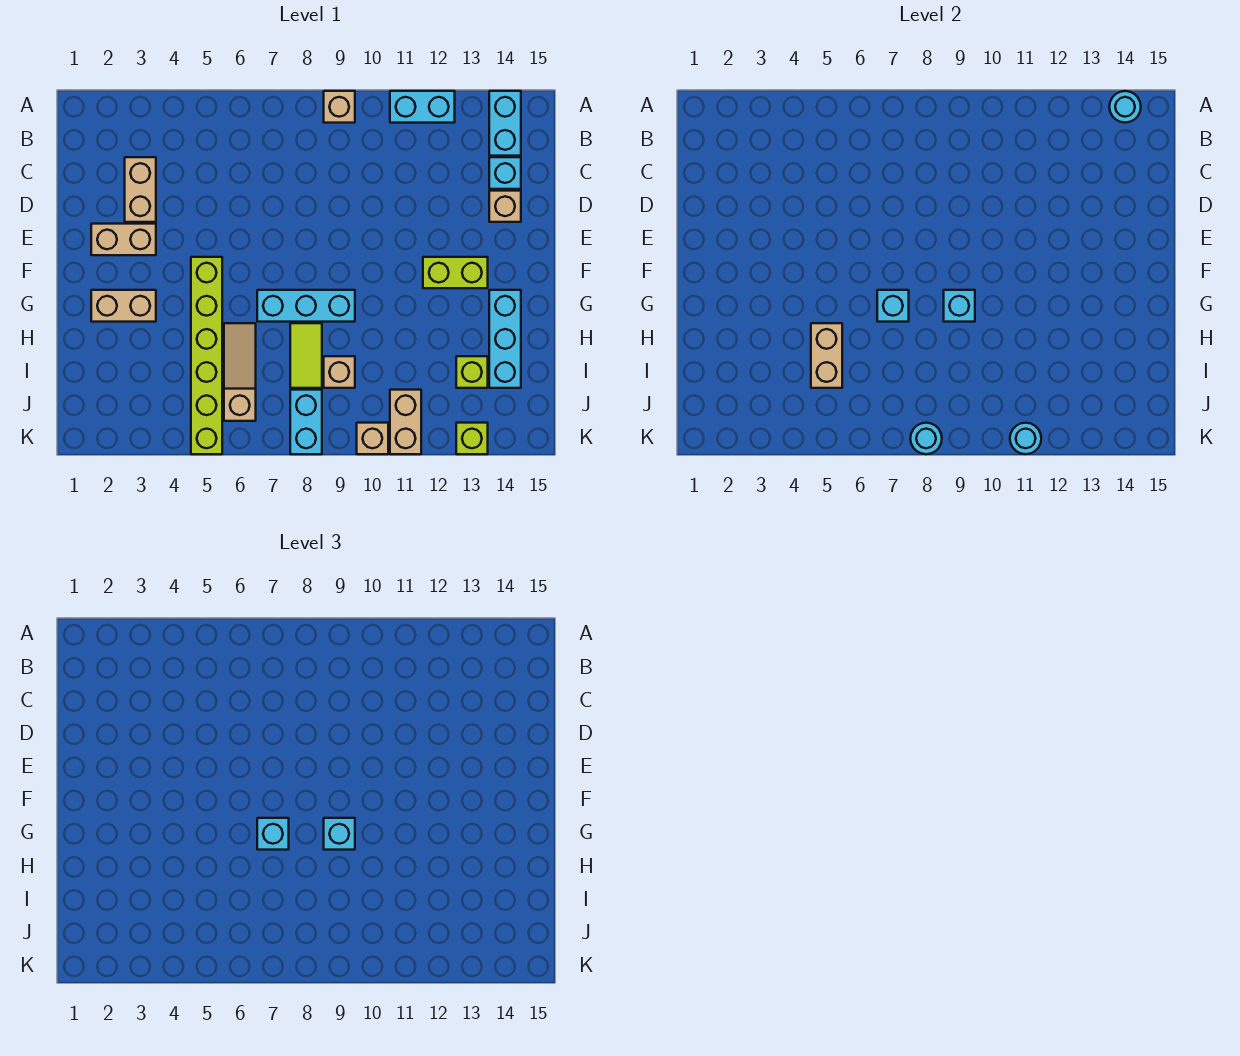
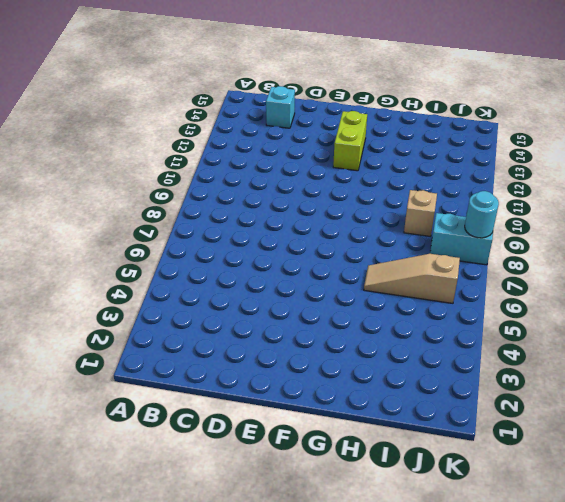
none -> tan 1x1 brick [324,91,355,123]
none -> cyan 1x2 brick [390,91,455,123]
none -> cyan 1x2 brick [489,91,521,156]

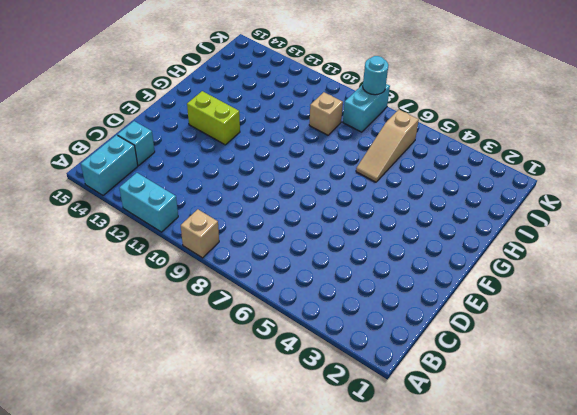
none -> tan 1x2 brick [125,157,156,222]
none -> tan 1x1 brick [489,191,521,222]
none -> tan 1x2 brick [91,224,156,255]

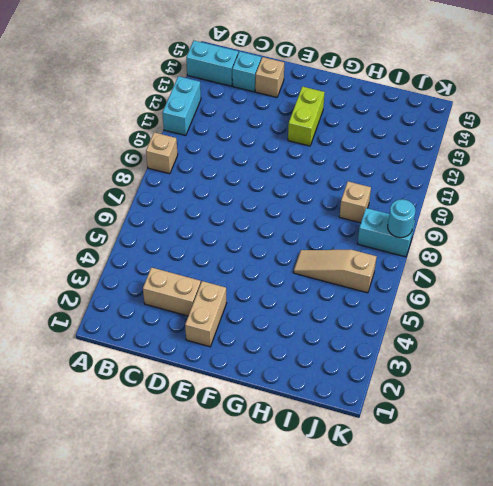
none -> lime 1x6 brick [191,257,222,454]
none -> tan 1x2 brick [91,290,156,322]
none -> cyan 1x3 brick [257,290,355,322]

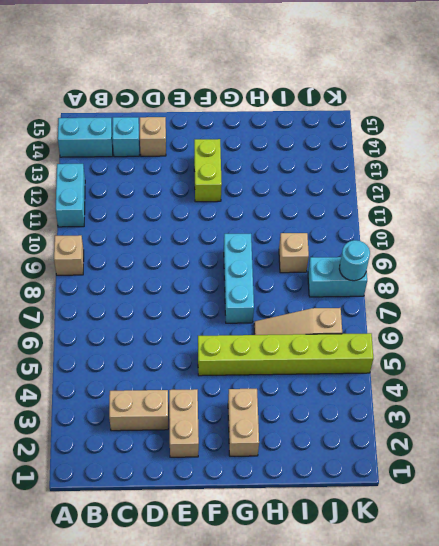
none -> cyan 1x3 brick [489,290,521,388]
none -> lime 1x2 tile [290,323,322,388]
none -> lime 1x1 brick [456,356,488,388]

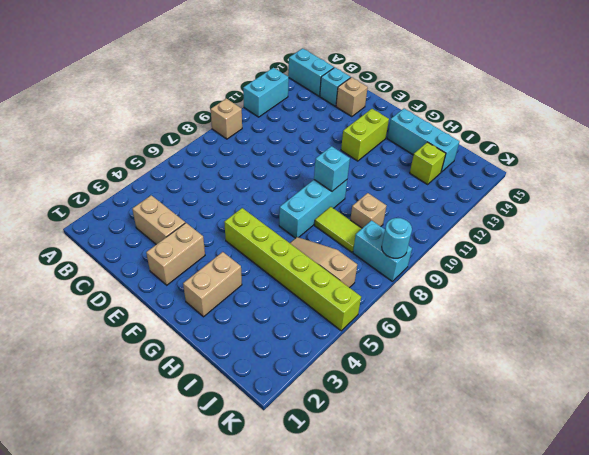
none -> tan 1x2 brick [390,390,421,454]
none -> tan 1x1 brick [357,423,388,454]
none -> lime 1x1 brick [456,423,488,454]

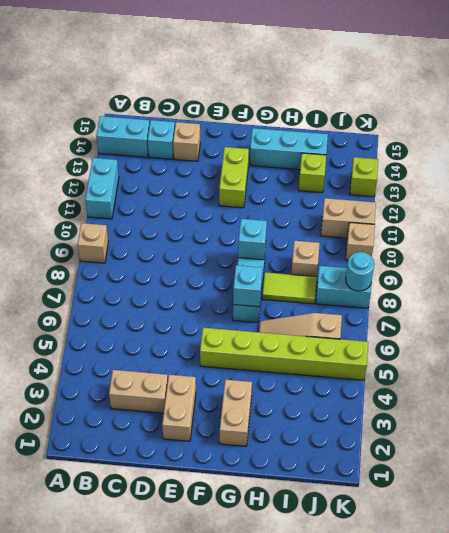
none -> cyan 1x1 round brick [1109,91,1141,123]
none -> tan 1x2 brick [811,323,842,388]
none -> cyan 1x1 round brick [1010,423,1041,454]

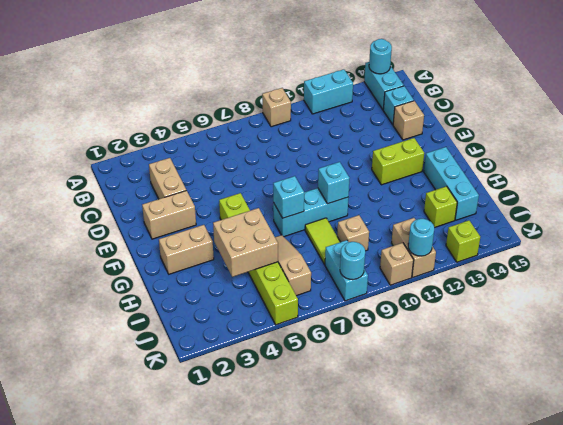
tan 2x2 brick [213,208,278,277] -> tan 1x2 brick [811,323,842,388]
none -> cyan 1x1 brick [257,818,289,850]
none -> cyan 1x1 brick [324,818,355,850]

